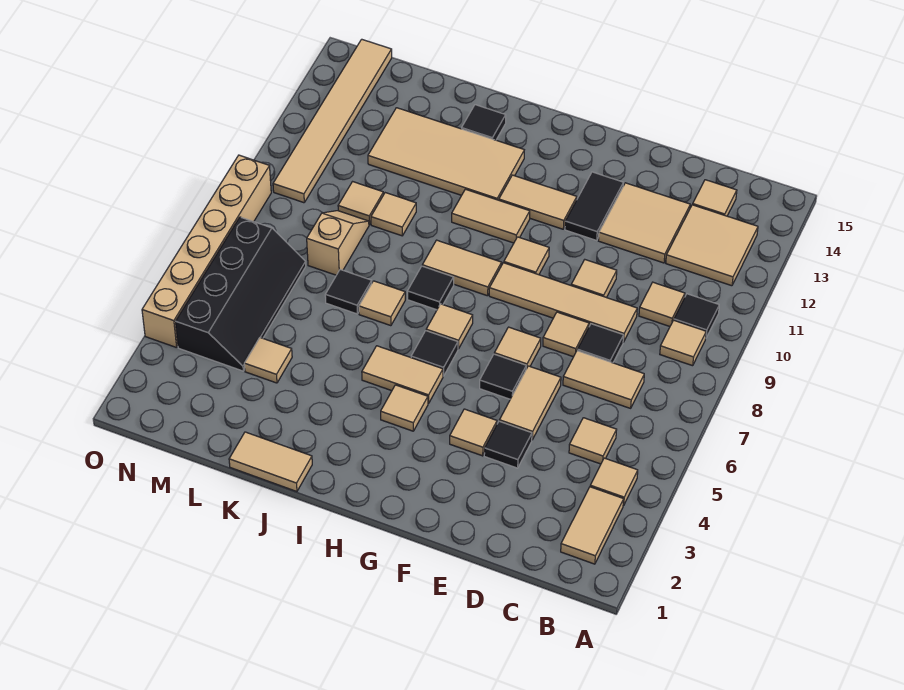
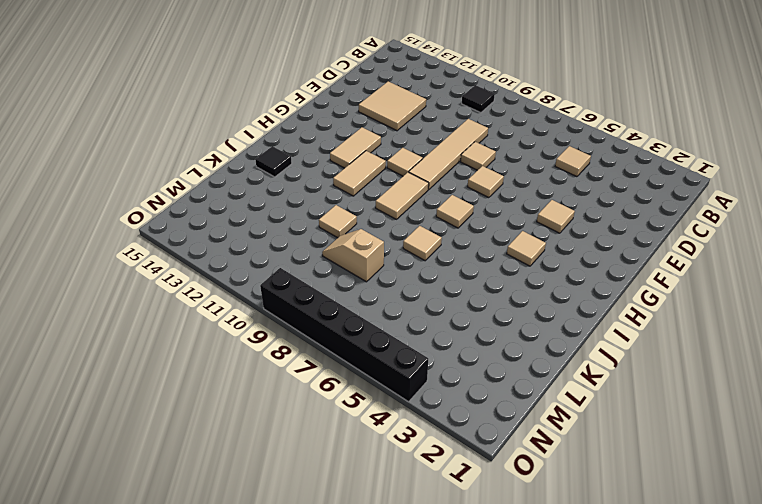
black 1x6 brick [260,268,428,402] -> tan 1x6 brick [142,155,271,348]
none -> tan 1x2 tile [561,487,624,564]
none -> tan 1x1 tile [590,458,638,506]
none -> tan 1x1 tile [660,320,706,366]
none -> tan 2x2 tile [666,205,758,286]

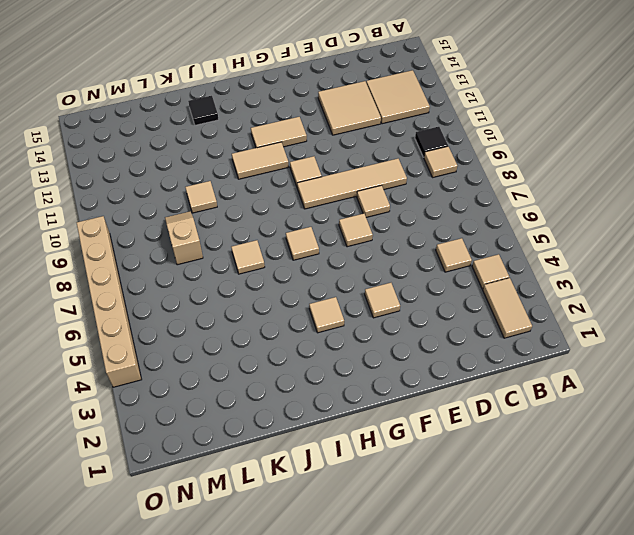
none -> tan 1x2 tile [563,351,644,408]
none -> tan 1x1 tile [639,282,685,326]
none -> tan 1x1 tile [693,180,737,216]
none -> black 1x1 tile [577,324,624,363]

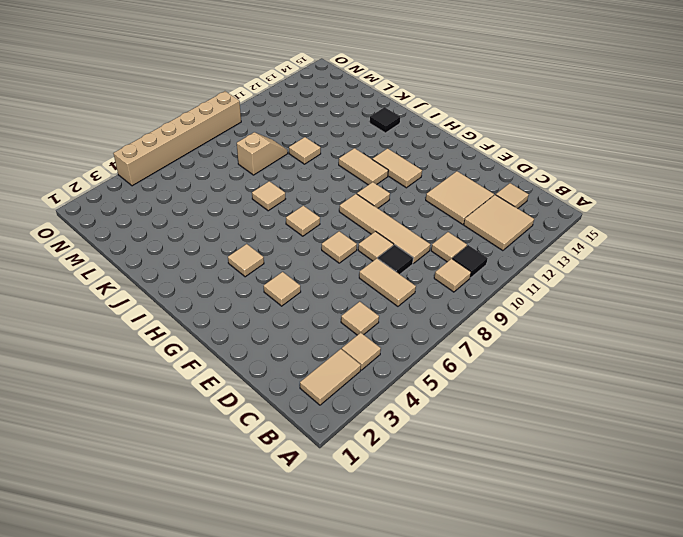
none -> black 1x1 tile [484,421,532,468]
none -> tan 1x2 tile [499,366,561,440]
none -> tan 1x1 tile [571,260,617,297]
none -> black 1x1 tile [480,354,526,399]

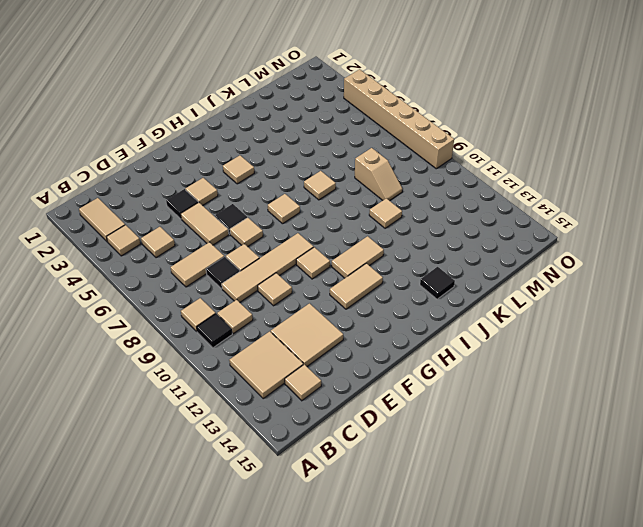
none -> black 1x2 tile [565,172,623,241]
none -> tan 1x2 tile [362,346,443,403]
none -> black 1x1 tile [411,331,458,376]
none -> tan 1x2 tile [422,240,502,296]

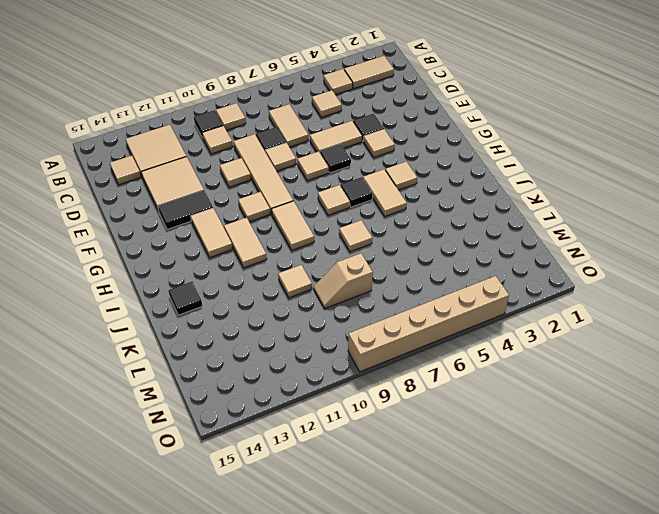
none -> black 1x1 tile [408,266,454,310]
none -> tan 2x4 tile [368,108,524,200]
none -> tan 1x2 tile [229,432,312,492]
none -> black 1x1 tile [325,270,372,314]

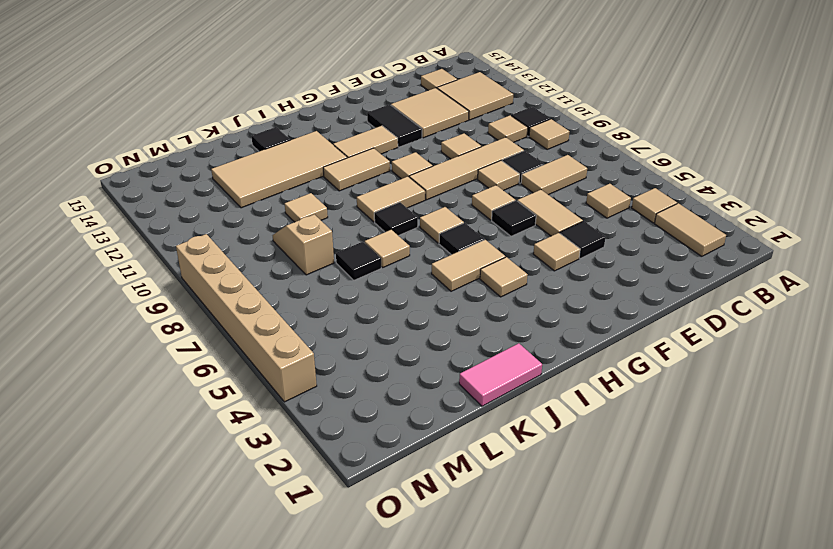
pink 1x2 tile [459,343,542,406] -> tan 1x2 tile [229,432,312,492]
none -> tan 1x1 tile [244,338,292,383]
none -> tan 1x1 tile [338,182,384,225]
none -> black 2x4 slope [176,217,306,371]
none -> tan 1x6 tile [273,39,392,203]

